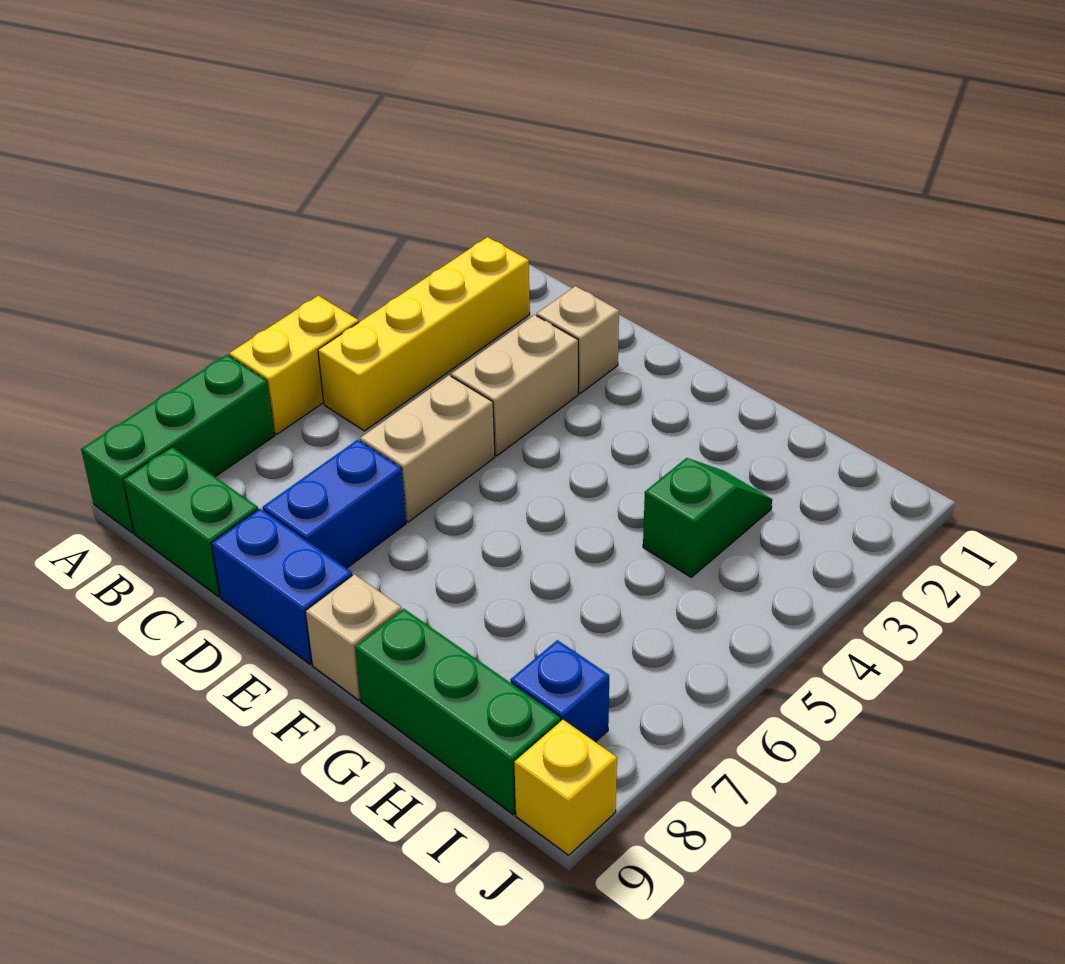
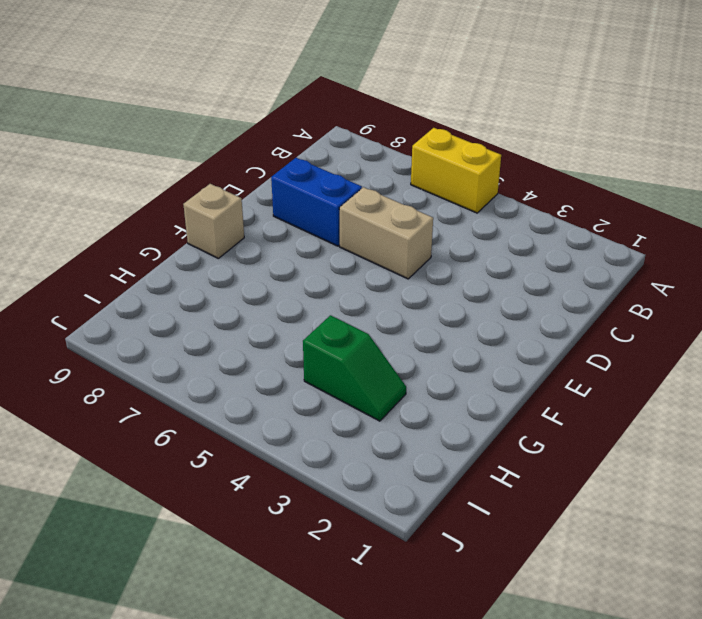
none -> green 1x3 brick [81,355,275,533]
none -> yellow 1x4 brick [318,237,530,431]
none -> green 1x2 brick [123,447,258,597]

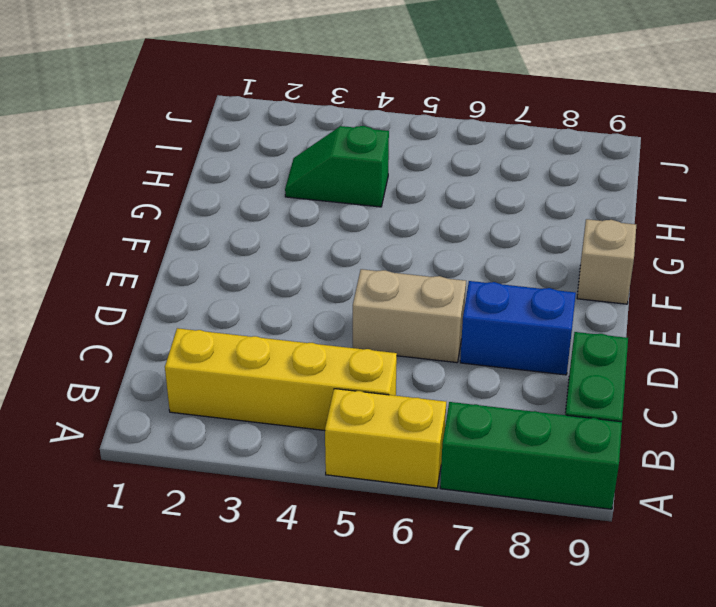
none -> tan 1x1 brick [537,286,619,393]
none -> tan 1x2 brick [451,315,578,456]
none -> blue 1x2 brick [211,509,352,664]

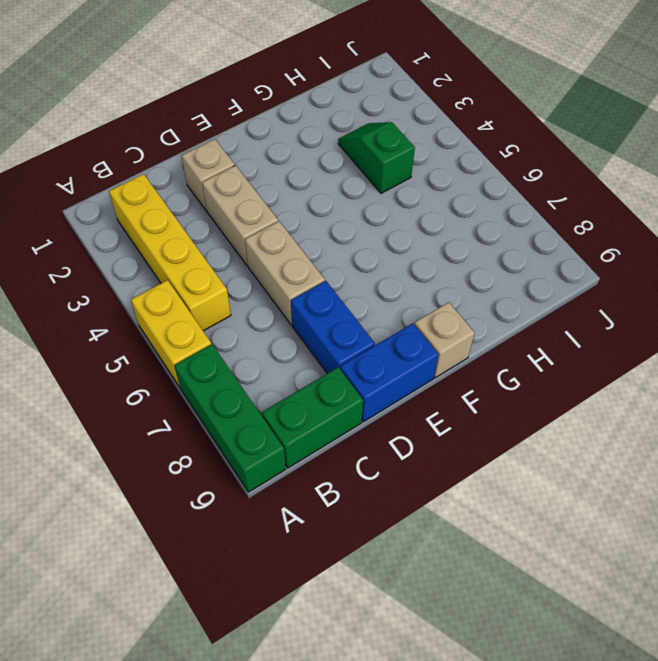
none -> green 1x3 brick [355,609,560,814]
none -> blue 1x1 brick [510,640,609,742]
none -> yellow 1x1 brick [514,720,617,855]

